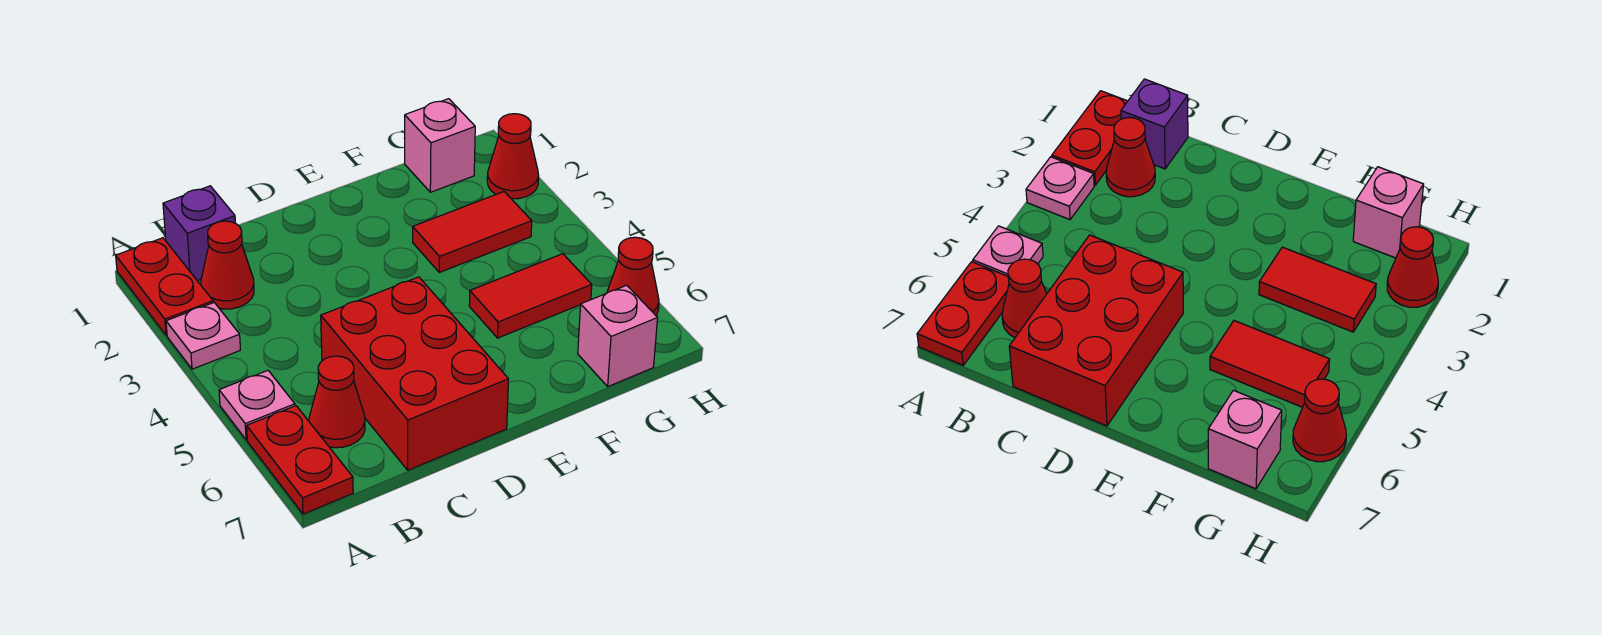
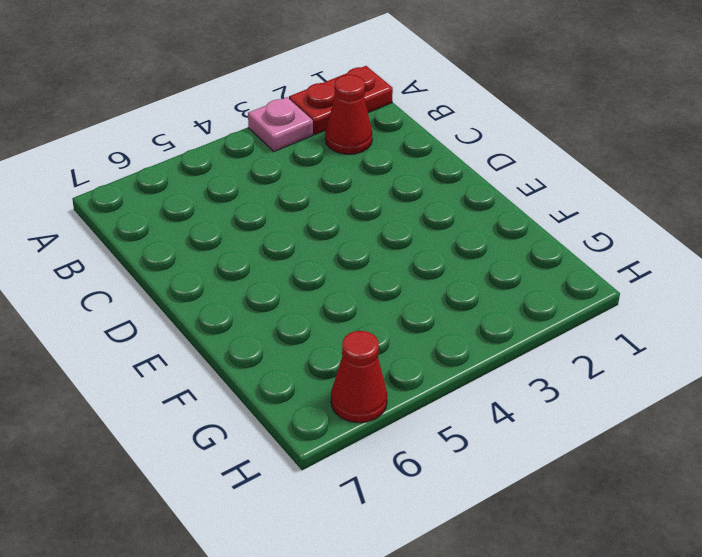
none -> pink 1x1 plate [219,371,295,440]
none -> red 1x2 plate [247,406,353,514]
none -> purple 1x1 brick [163,186,235,281]

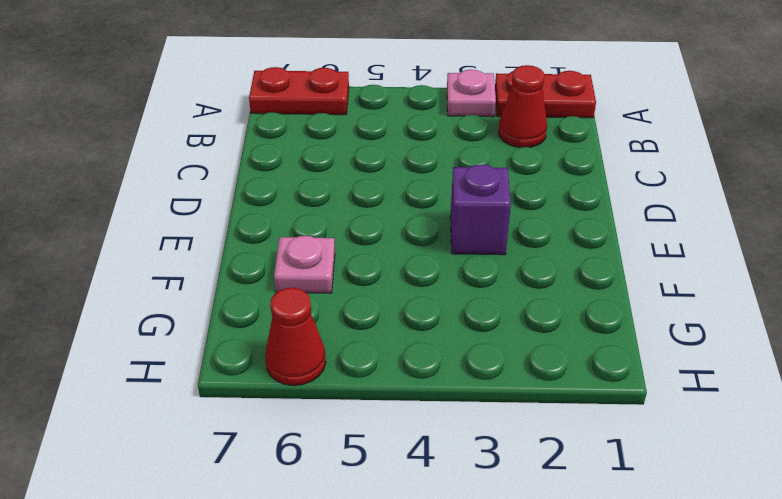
purple 1x1 brick [450,164,511,255] -> purple 1x1 brick moved to [163,186,235,281]
pink 1x1 plate [274,236,335,293] -> pink 1x1 plate moved to [219,371,295,440]
none -> red 1x1 cone [309,356,365,448]
none -> red 2x3 brick [321,277,508,470]
none -> red 1x2 tile [413,192,532,272]

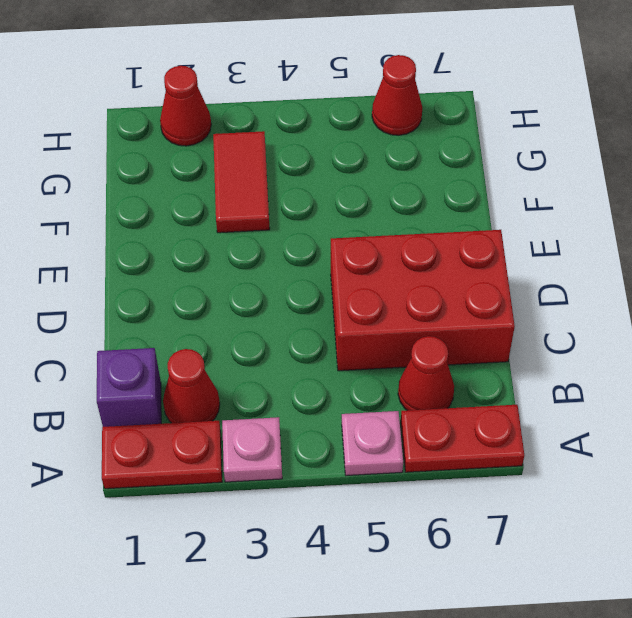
none -> red 1x2 tile [469,254,592,338]
none -> pink 1x1 brick [405,99,475,192]
none -> pink 1x1 brick [578,285,658,386]

